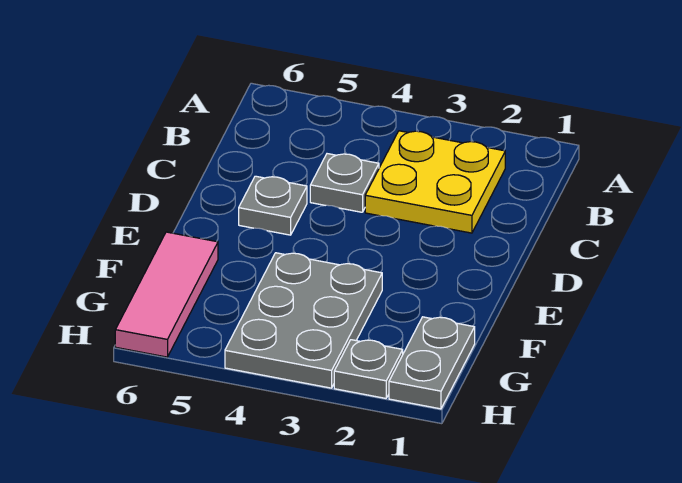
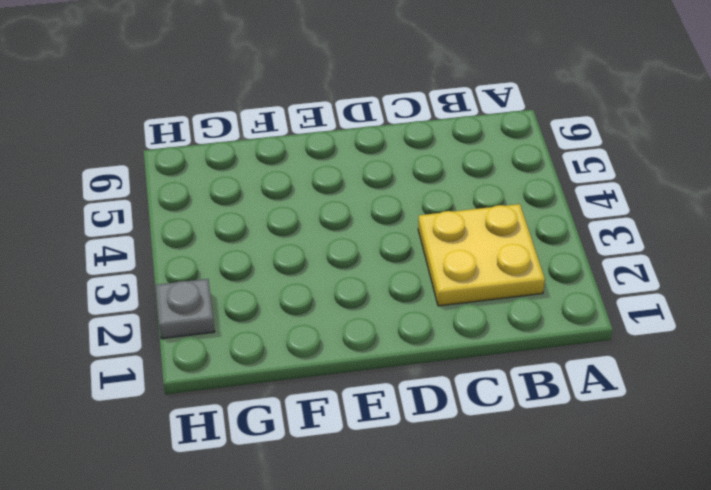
none -> grey 1x1 plate [310,154,379,212]
none -> grey 1x1 plate [239,176,307,235]

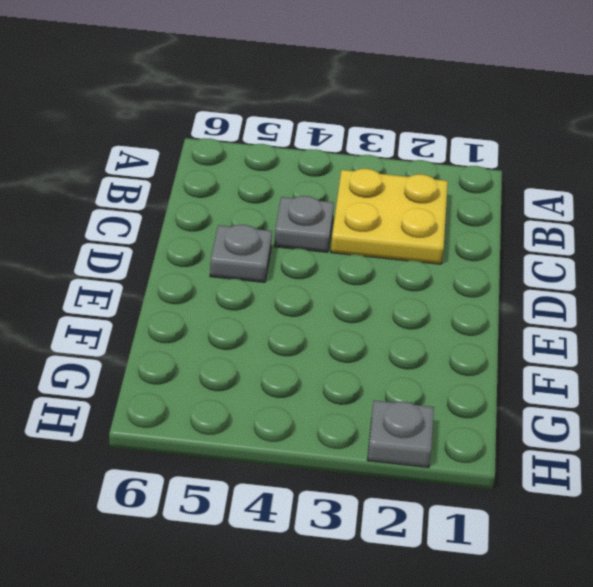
none -> grey 2x3 plate [225,253,382,388]
none -> pink 1x3 tile [115,232,218,357]

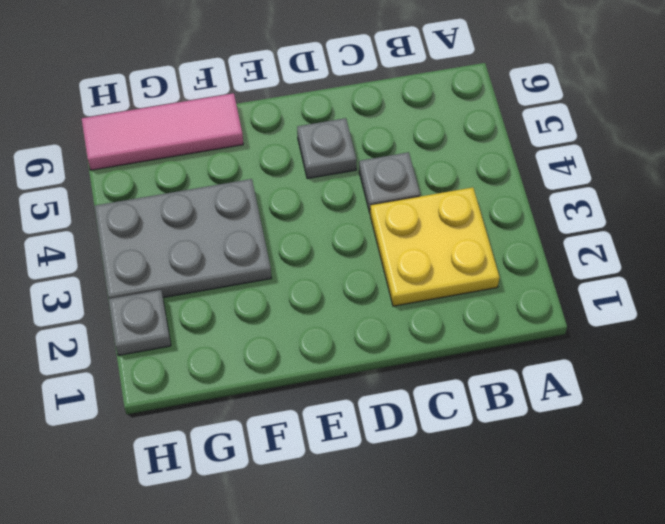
none -> grey 1x2 plate [389,317,475,409]

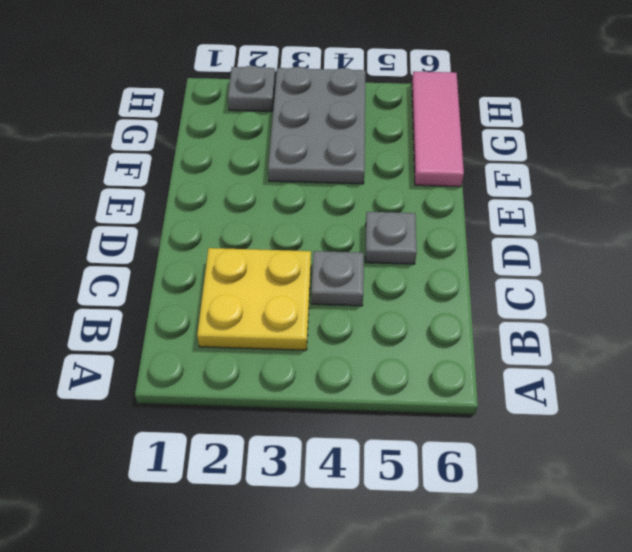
none -> grey 1x2 plate [389,317,475,409]

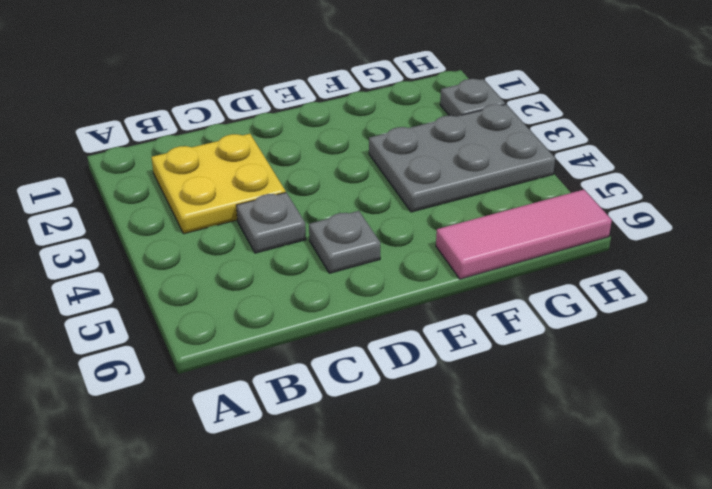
none -> grey 1x2 plate [389,317,475,409]

